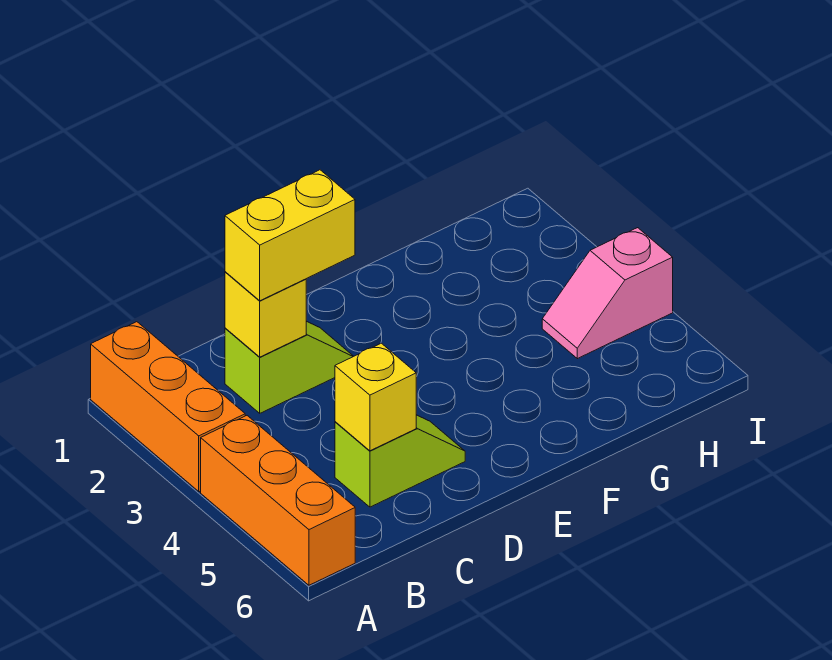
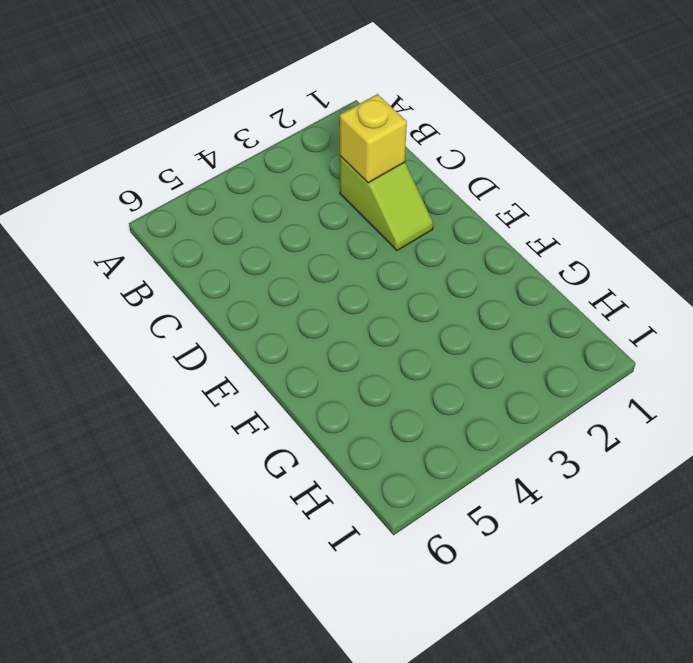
none -> orange 1x3 brick [91,322,245,492]
none -> orange 1x3 brick [201,416,355,585]

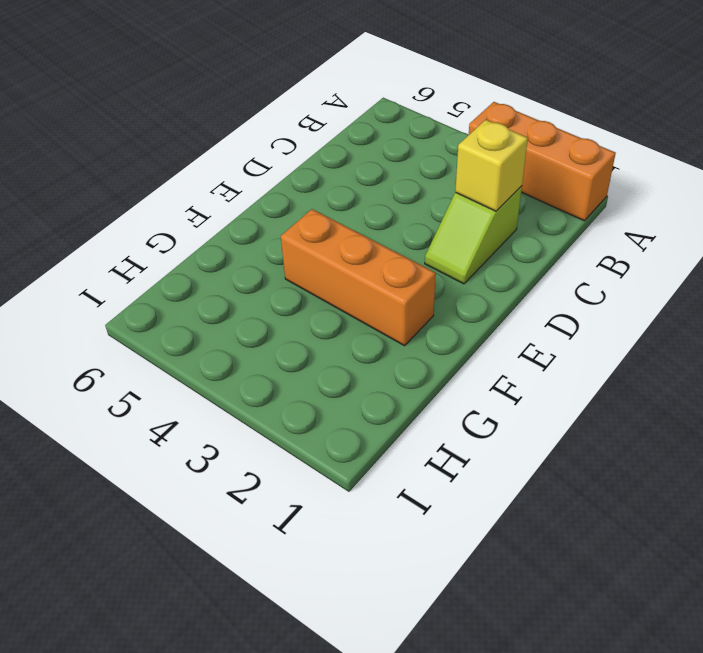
orange 1x3 brick [281,209,436,346] -> orange 1x3 brick moved to [201,416,355,585]
none -> lime 1x2 slope [335,415,465,507]
none -> pink 1x2 slope [542,228,673,359]

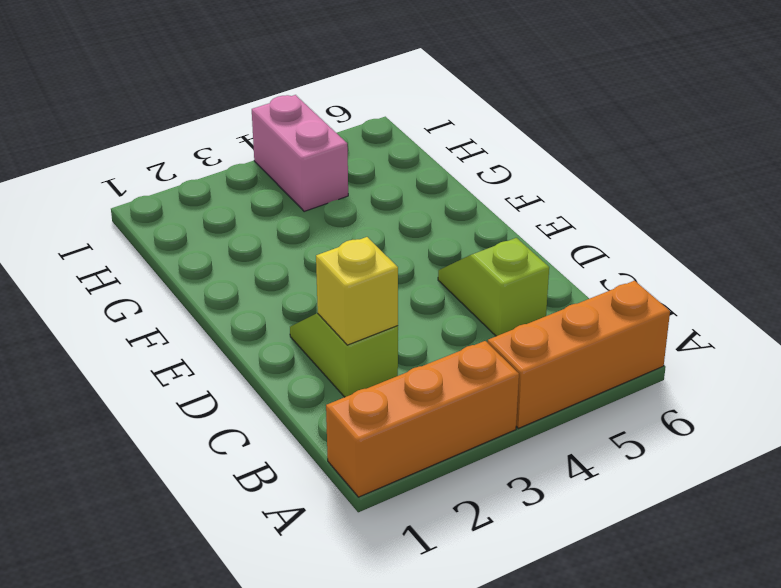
pink 1x2 brick [252,95,348,211] -> pink 1x2 slope [542,228,673,359]
none -> yellow 1x1 brick [335,343,416,451]
none -> yellow 1x2 brick [225,170,355,301]

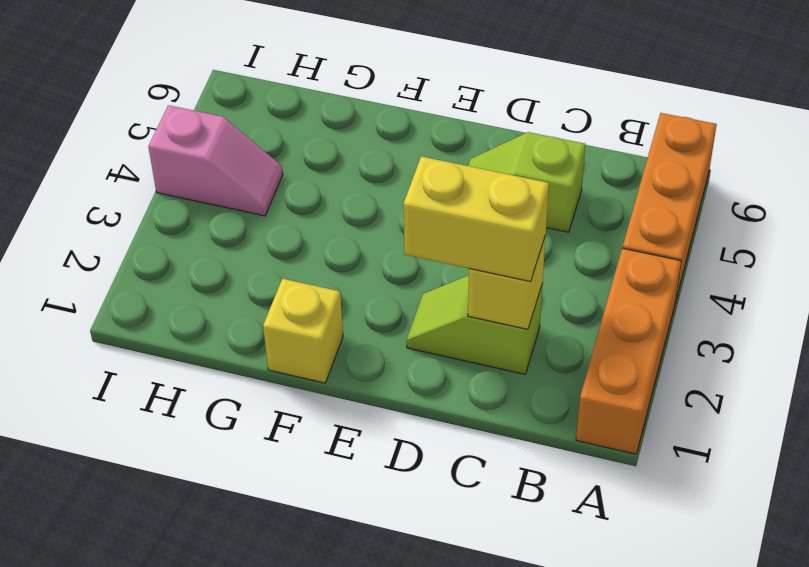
yellow 1x1 brick [263,279,343,383] -> yellow 1x1 brick moved to [335,343,416,451]

